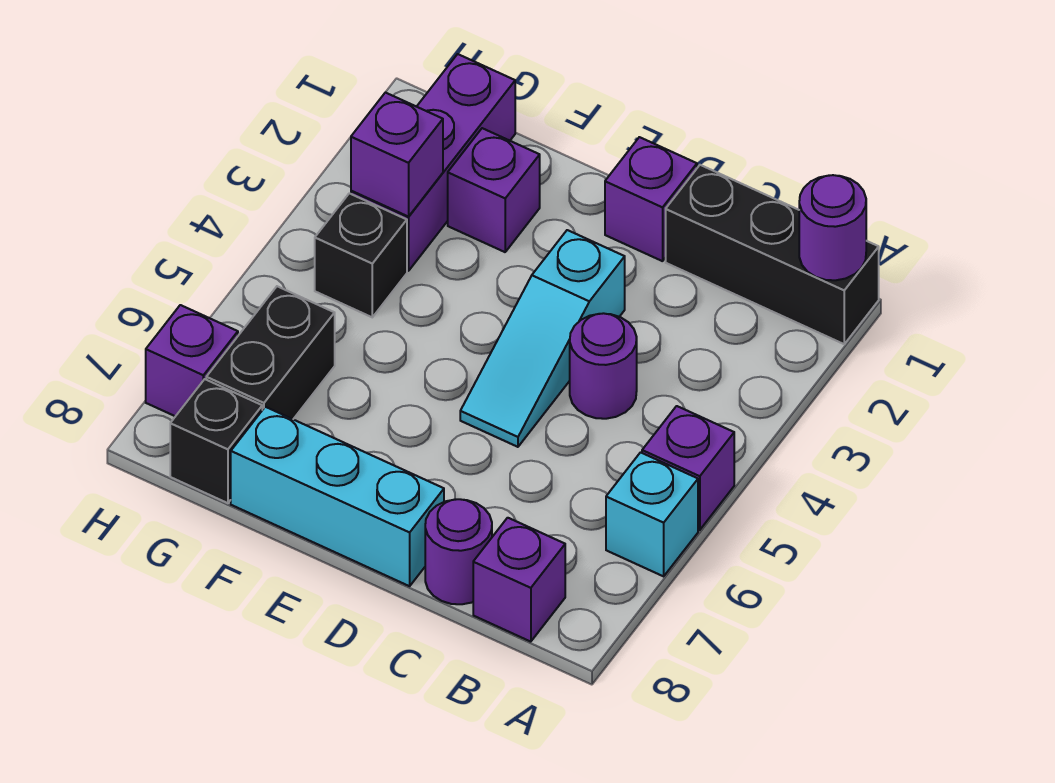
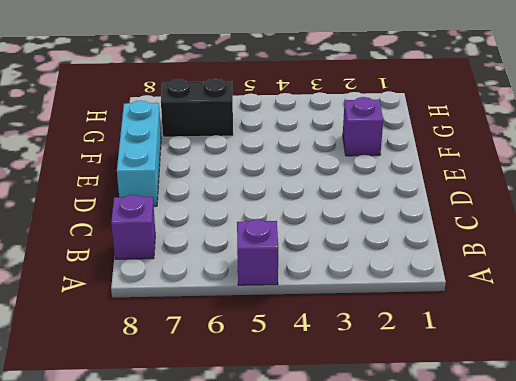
none -> black 1x3 brick [666,165,879,344]
none -> cyan 1x1 brick [606,452,698,576]
none -> purple 1x1 round brick [570,313,637,419]

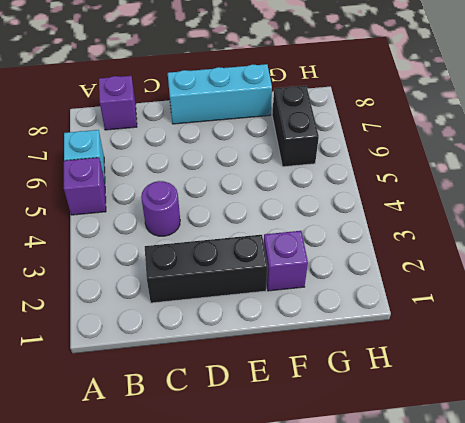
black 1x3 brick [145,235,268,303] -> black 1x3 brick moved to [666,165,879,344]
none -> purple 1x1 round brick [425,499,492,604]
none -> purple 1x1 brick [605,137,697,261]
none -> cyan 1x3 slope [460,230,625,447]

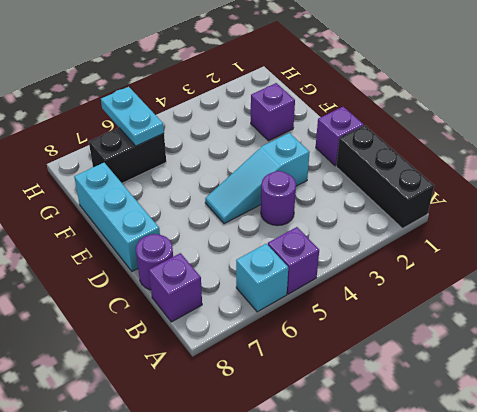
cyan 1x2 plate [101,87,164,146] -> none
none -> purple 1x3 brick [351,54,515,271]
none -> black 1x1 brick [315,193,407,317]
none -> black 1x1 brick [170,379,262,503]

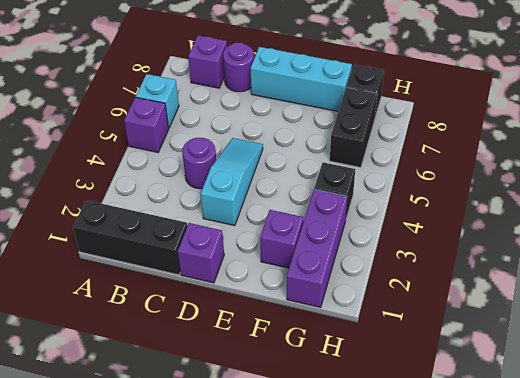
none -> purple 1x1 brick [146,305,238,416]
none -> purple 1x1 round brick [799,175,866,280]
none -> purple 1x1 brick [351,92,443,217]

